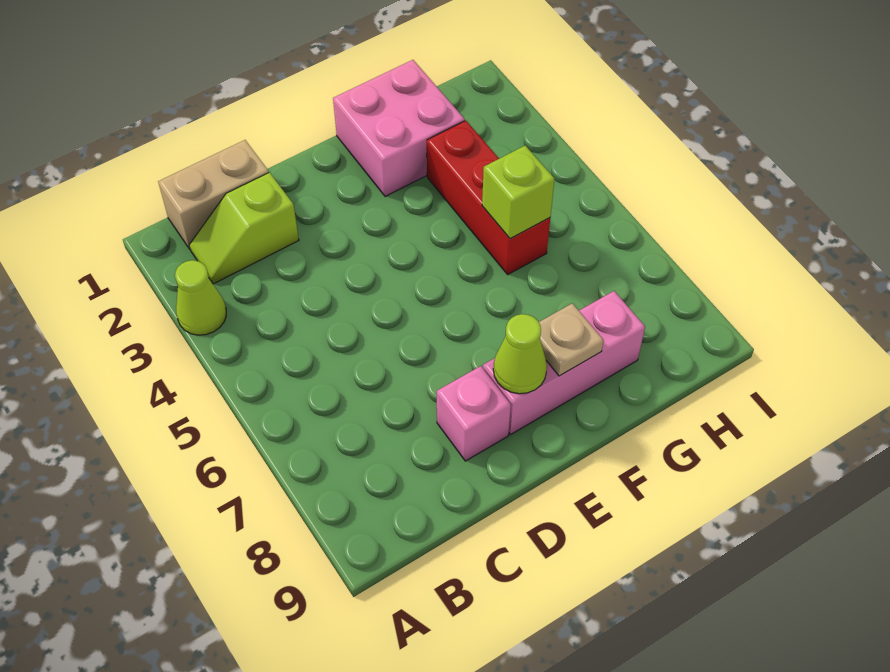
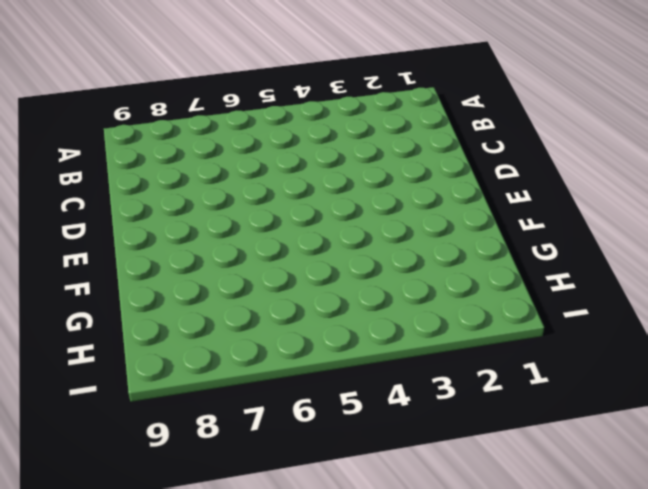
none -> lime 1x1 cone [175,260,226,335]
none -> tan 1x2 brick [158,140,269,249]

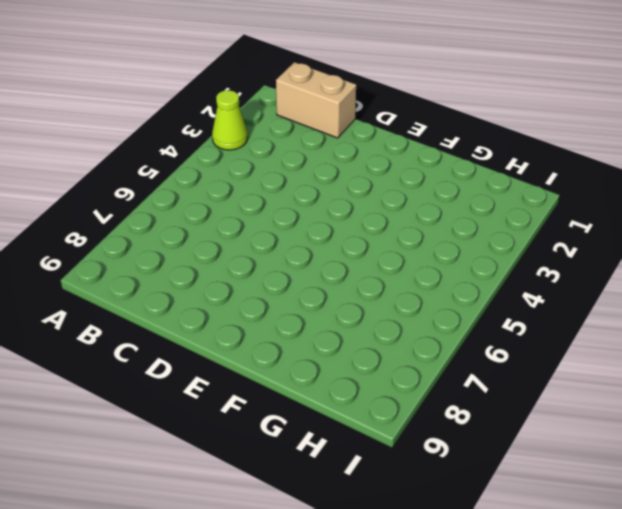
none -> lime 1x2 slope [189,172,299,284]
none -> pink 1x1 brick [437,366,511,461]

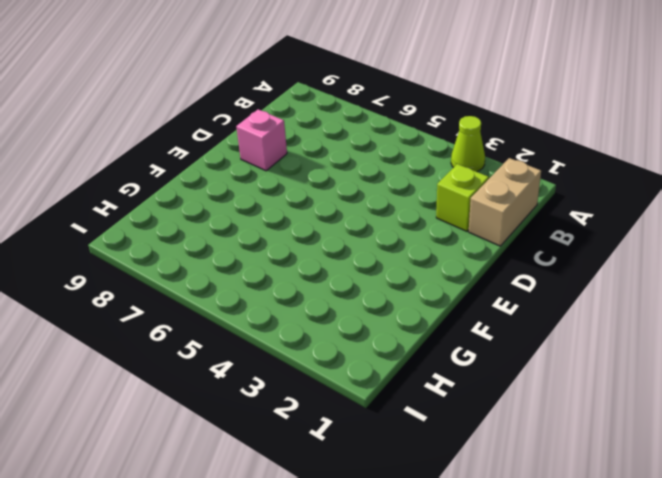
none -> pink 1x3 brick [483,291,645,435]
none -> pink 2x2 brick [333,60,465,197]

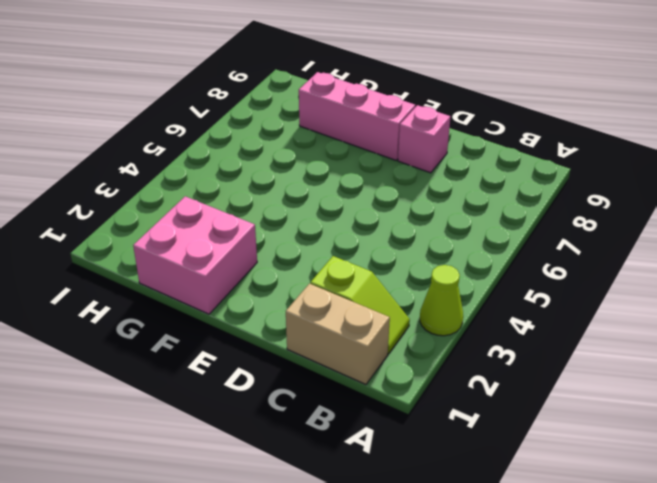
none -> red 1x3 brick [427,121,550,274]
none -> lime 1x1 cone [493,314,547,394]

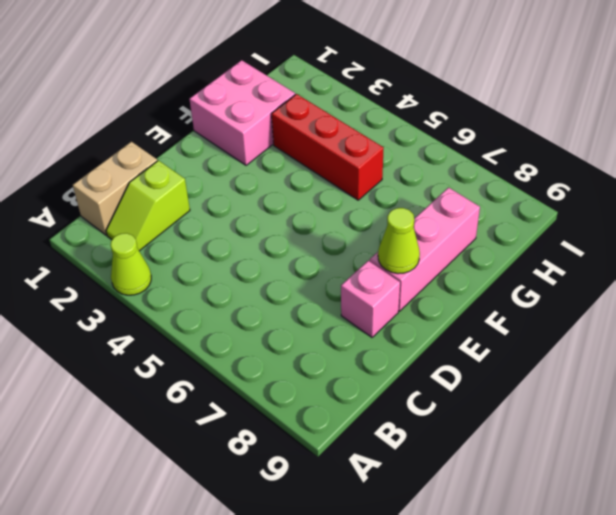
none -> tan 1x1 plate [539,303,604,376]
none -> lime 1x1 brick [482,146,555,239]

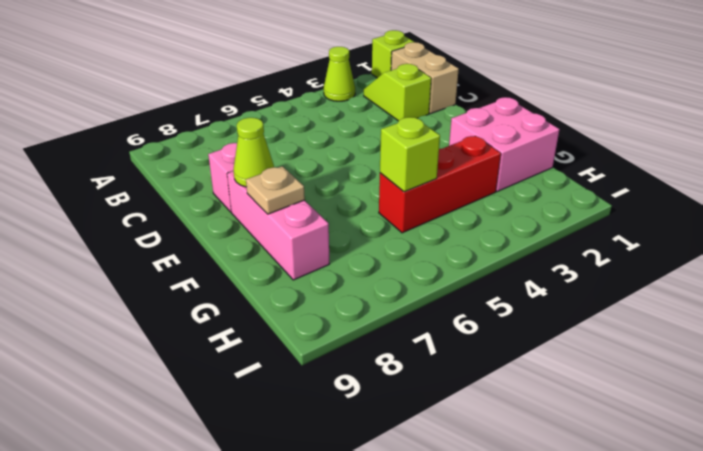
lime 1x1 brick [372,30,414,78] -> none

